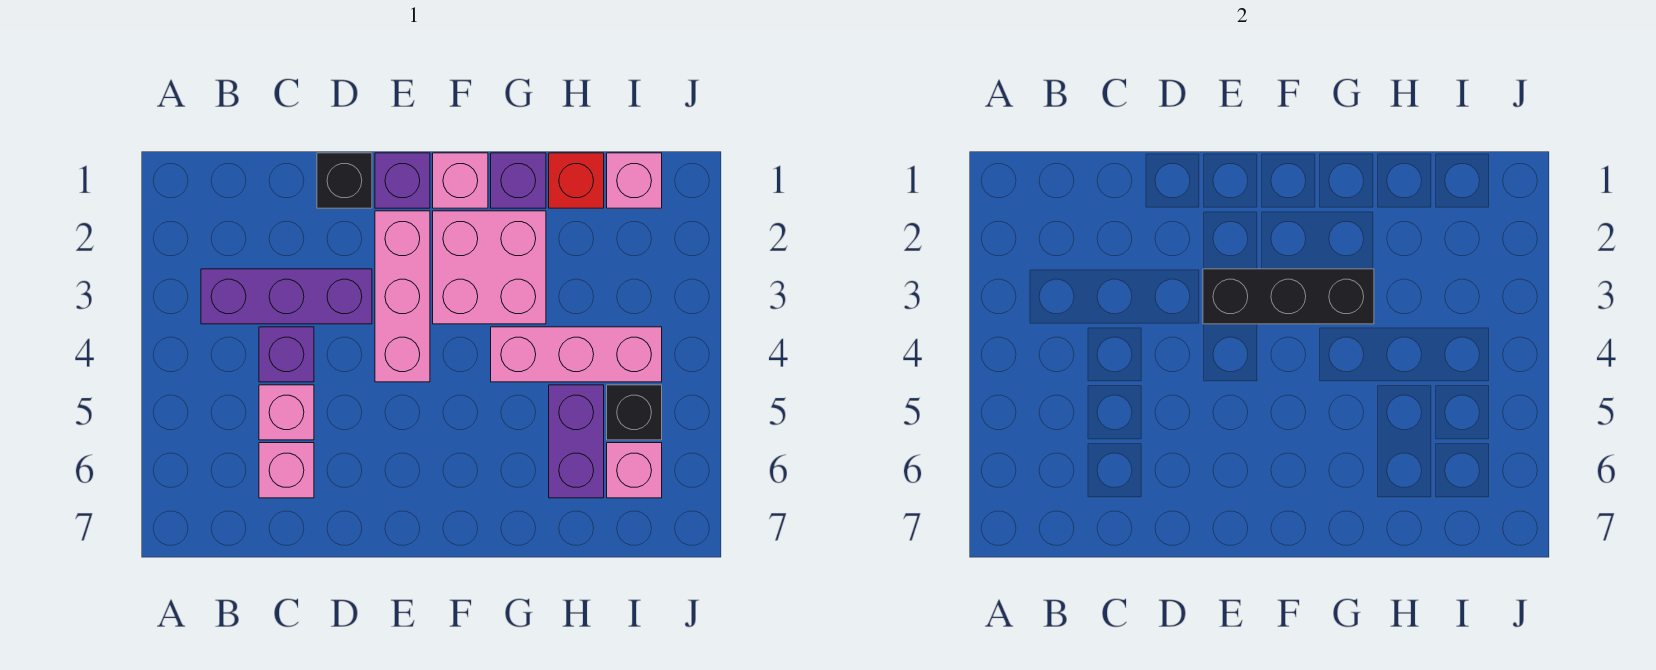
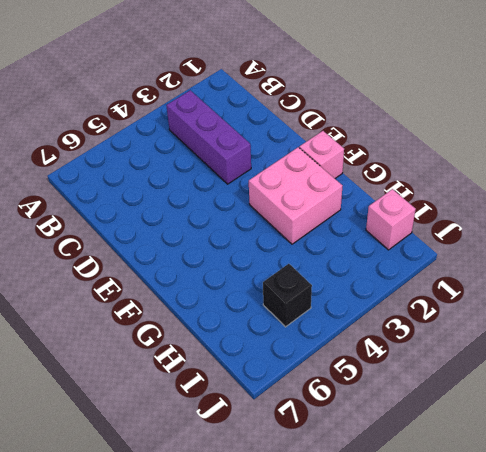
none -> purple 1x1 brick [259,327,314,382]
none -> pink 1x1 brick [259,385,314,440]
none -> pink 1x1 brick [259,443,314,498]

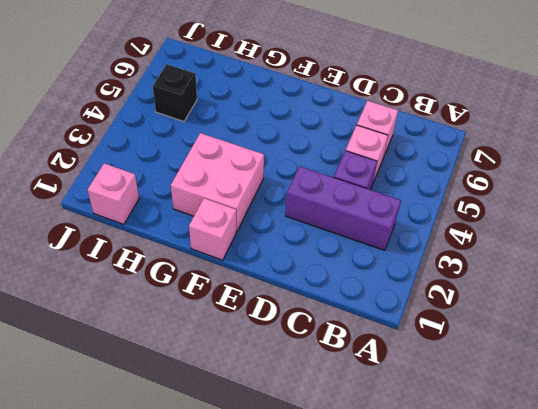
none -> black 1x1 brick [317,153,372,208]
none -> purple 1x1 brick [375,153,430,208]
none -> pink 1x3 brick [375,211,430,382]

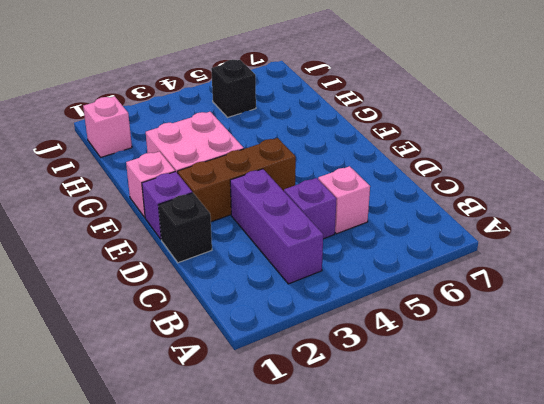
brown 1x3 brick [178,138,296,222] -> pink 1x3 brick [375,211,430,382]
none -> pink 1x1 brick [259,443,314,498]
none -> purple 1x1 brick [491,153,546,208]
none -> pink 1x3 brick [491,327,662,382]

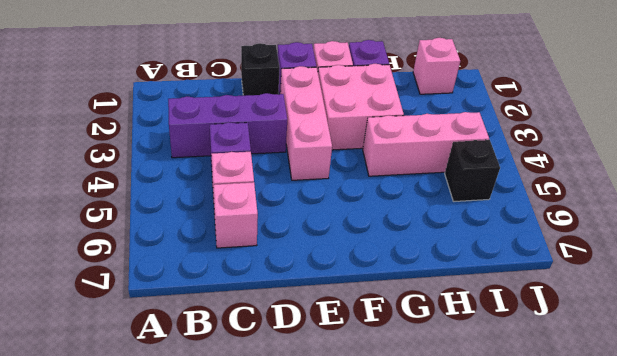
none -> red 1x1 brick [549,153,604,208]
none -> purple 1x2 brick [549,385,604,498]
none -> pink 1x1 brick [607,443,662,498]

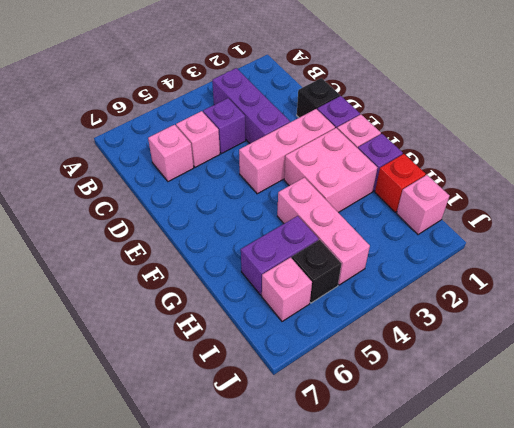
none -> black 1x3 brick [1203,269,1374,324]

